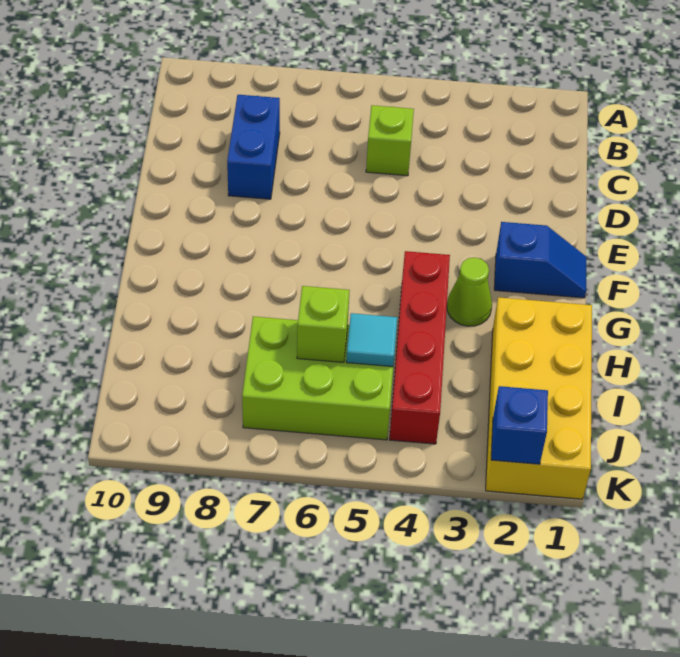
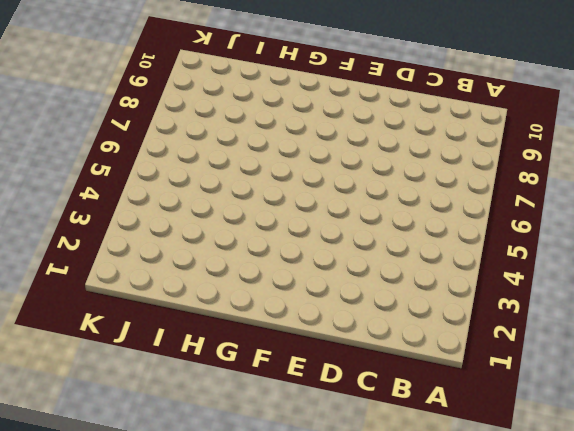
none -> lime 1x1 brick [366,105,414,176]
none -> blue 1x2 brick [227,95,280,199]

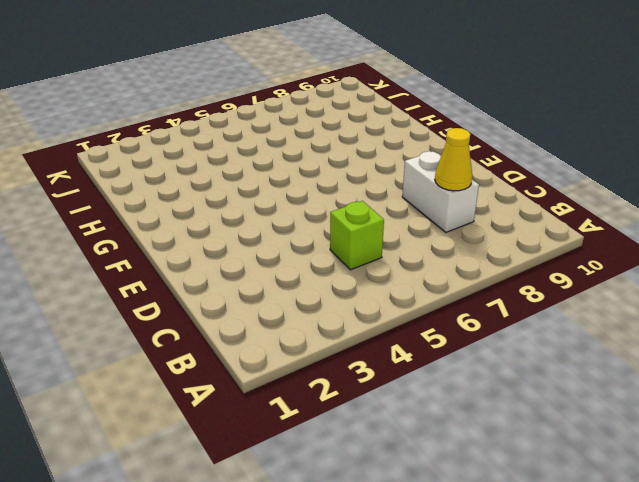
white 1x2 brick [402,151,479,232] -> blue 1x2 brick [227,95,280,199]
yellow 1x1 cone [435,128,472,191] -> none
none -> blue 1x2 slope [494,222,586,298]
none -> lime 1x1 cone [447,258,492,326]

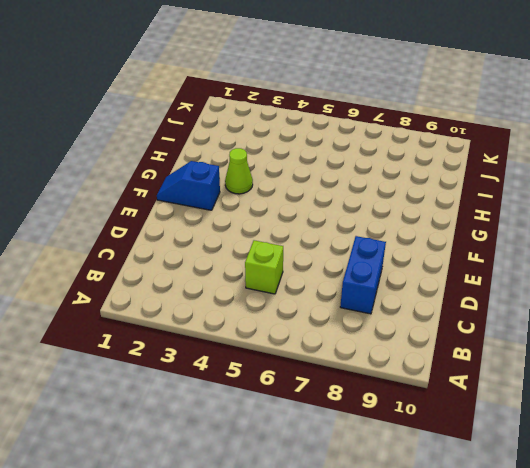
none -> red 1x4 brick [390,251,450,444]
none -> yellow 2x4 brick [486,297,592,499]

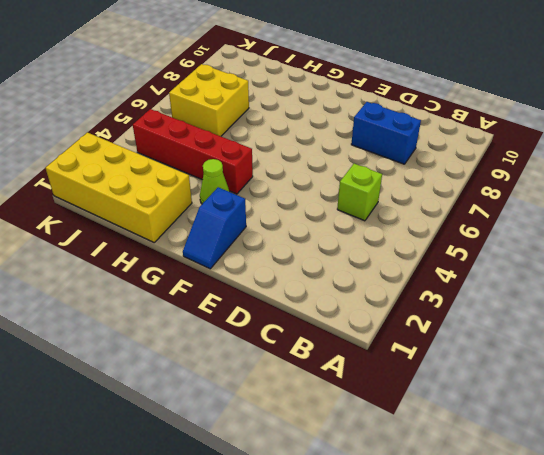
yellow 2x2 brick [169,64,249,136] -> lime 2x3 brick [242,317,393,440]
none -> cyan 1x1 tile [346,313,397,367]
none -> lime 1x1 brick [297,286,350,362]

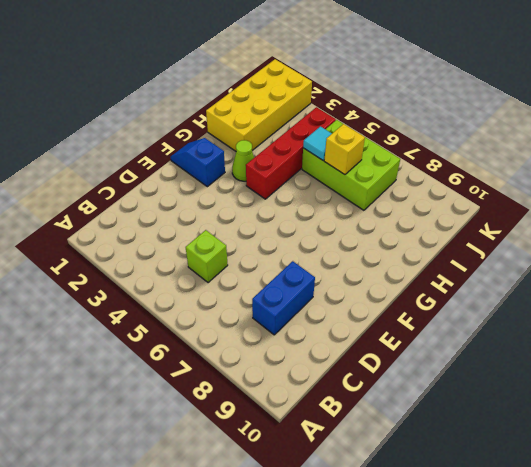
yellow 1x1 brick [324,124,365,175] -> lime 1x1 brick [297,286,350,362]
none -> blue 1x1 brick [491,386,548,464]

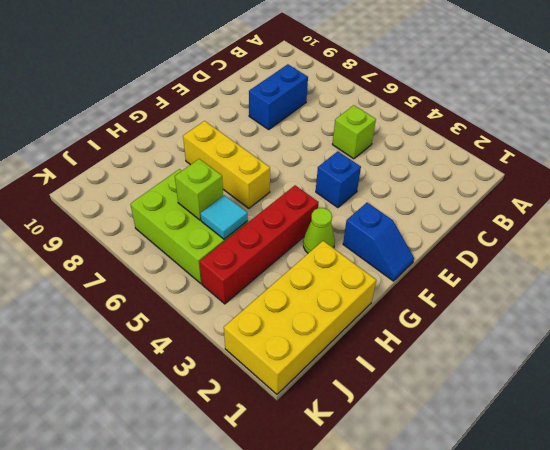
blue 1x1 brick [316,151,361,208] -> blue 1x1 brick moved to [491,386,548,464]
yellow 1x3 brick [183,121,270,208] -> none

